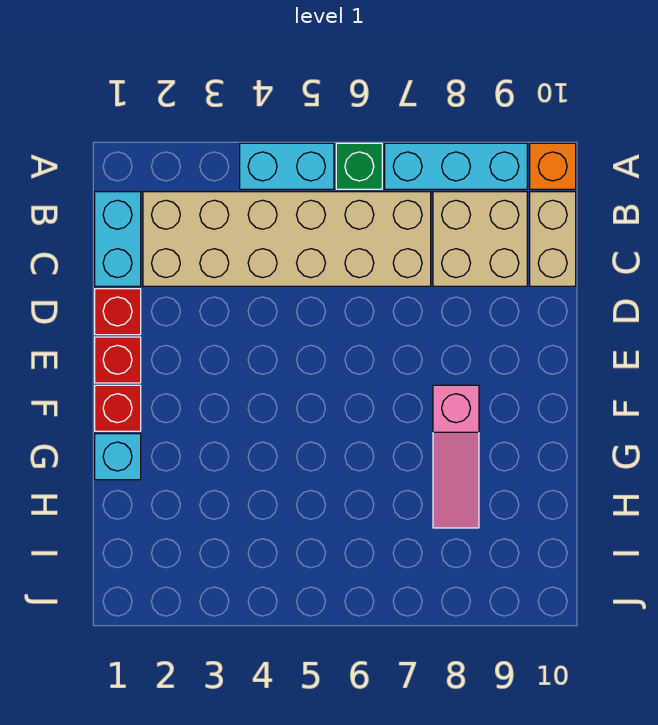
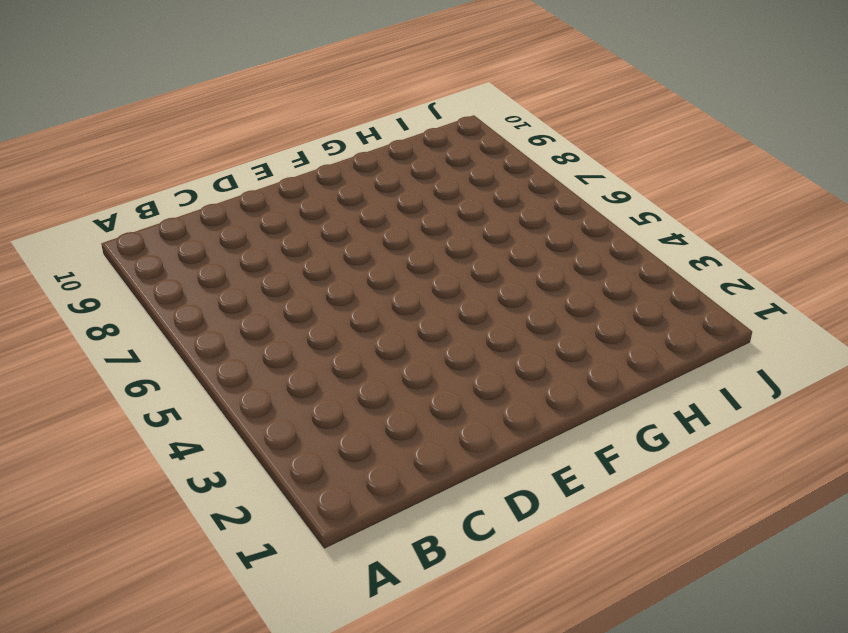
none -> cyan 1x2 brick [240,143,334,189]
none -> green 1x1 brick [336,143,382,189]
none -> cyan 1x3 brick [385,143,527,189]

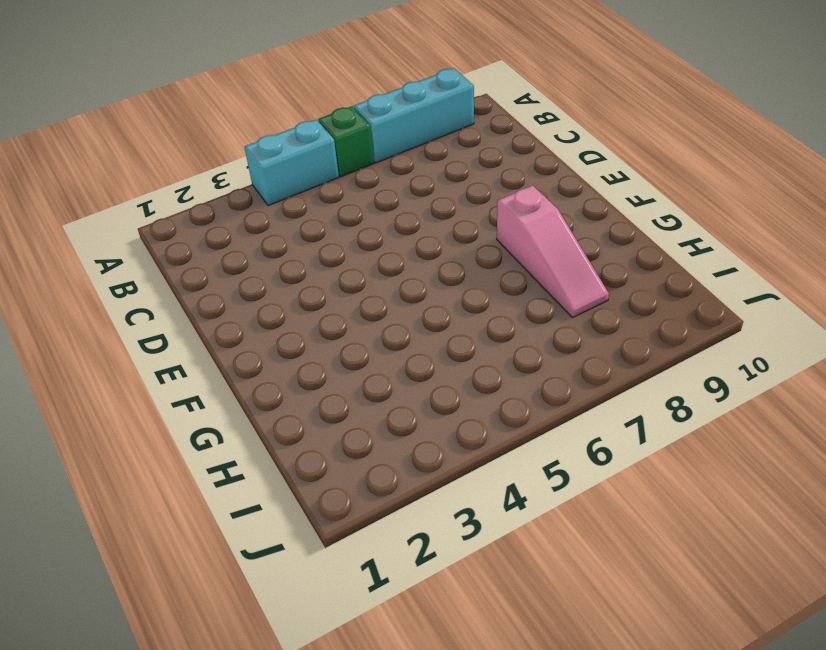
none -> orange 1x1 brick [530,143,576,189]
none -> cyan 1x2 brick [95,192,141,286]
none -> tan 2x6 brick [143,192,431,286]

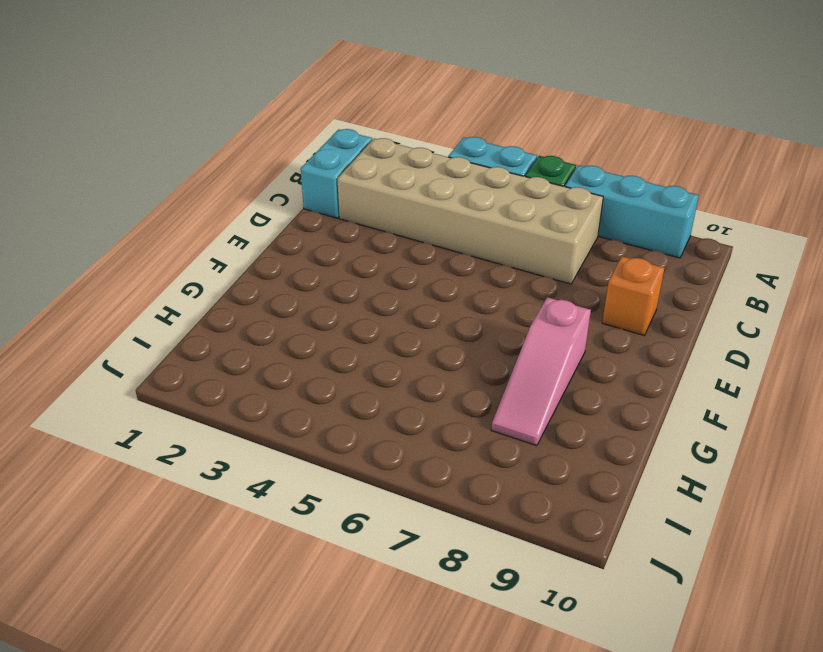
orange 1x1 brick [602,256,664,335] -> orange 1x1 brick moved to [530,143,576,189]
none -> tan 2x2 brick [433,192,527,286]
none -> tan 1x2 brick [530,192,576,286]
none -> red 1x1 brick [95,289,141,335]

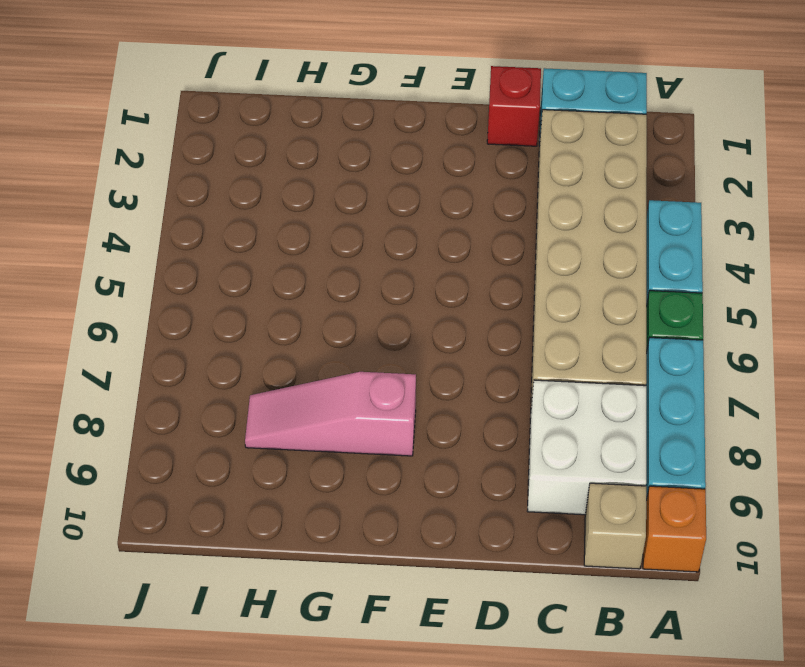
white 2x2 brick [528,380,646,515] -> tan 2x2 brick [433,192,527,286]
tan 1x1 brick [584,483,646,569] -> tan 1x2 brick [530,192,576,286]
none -> red 1x1 brick [95,337,141,383]
none -> red 1x1 brick [95,385,141,431]
none -> cyan 1x1 brick [95,434,141,480]

